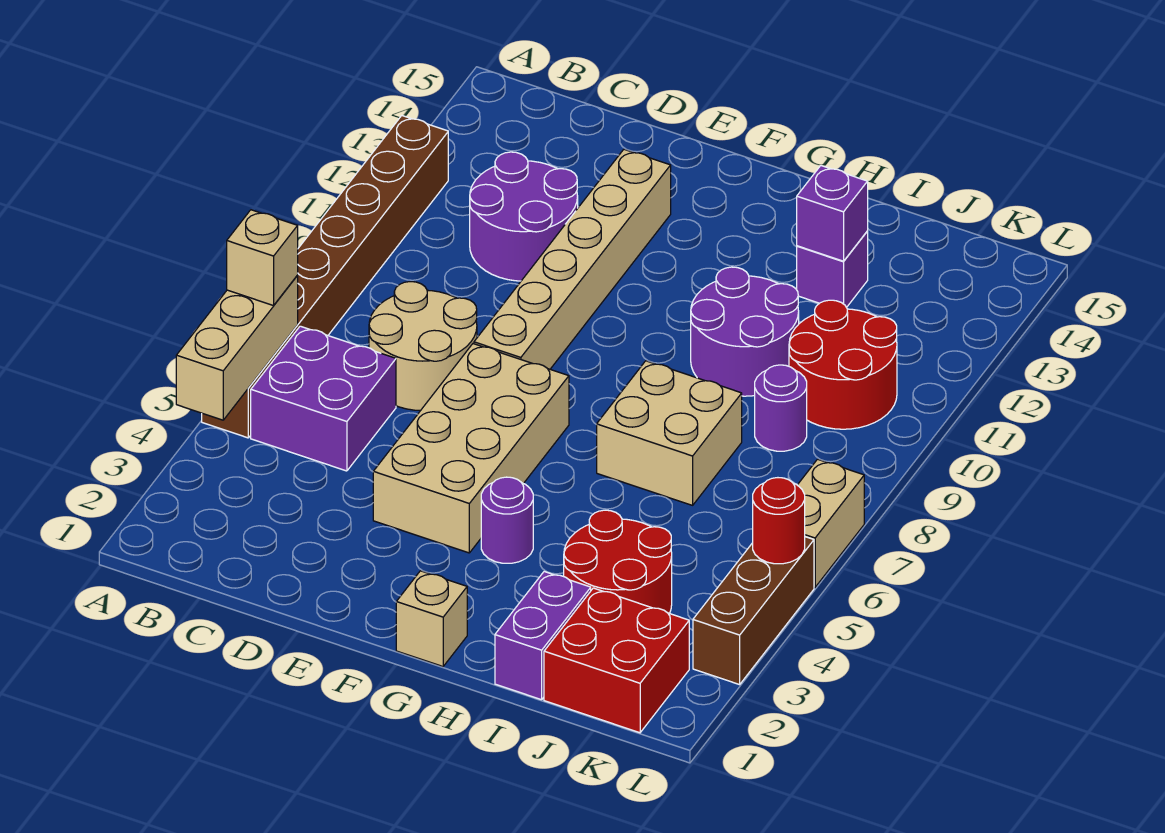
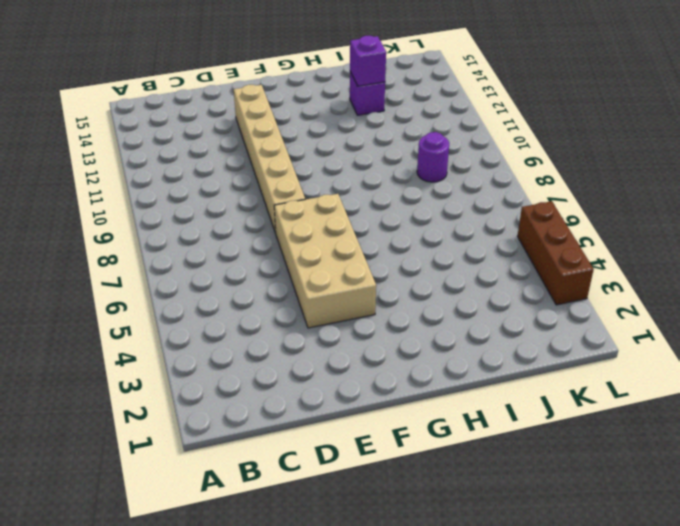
none -> brown 1x8 brick [202,116,448,438]
none -> purple 2x2 brick [251,326,396,471]
none -> tan 2x2 round brick [369,282,477,411]

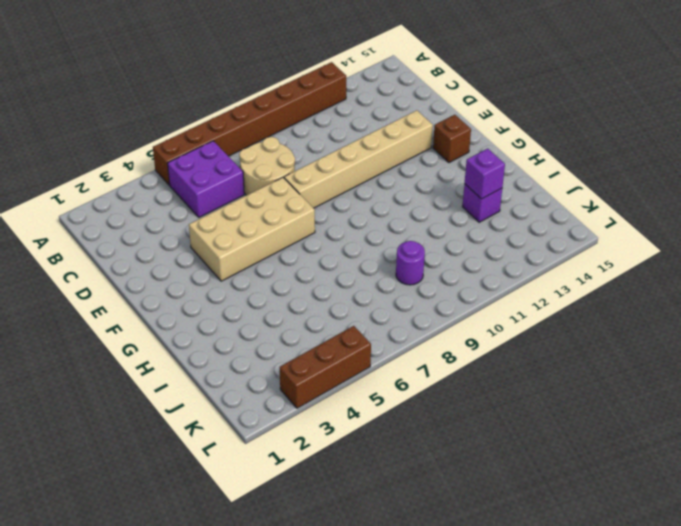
brown 1x1 brick [433,115,471,163] -> none
none -> purple 2x2 round brick [470,152,578,281]
none -> tan 1x1 brick [396,571,467,667]
none -> purple 1x1 round brick [481,477,533,563]

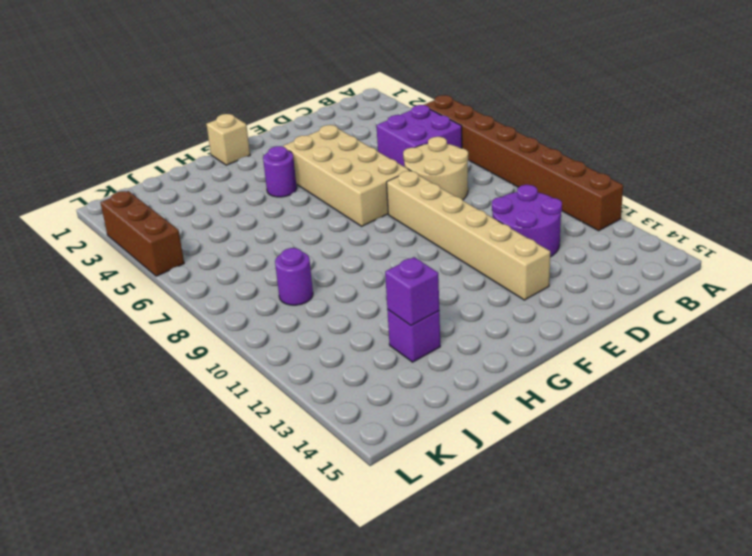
none -> tan 2x2 brick [597,361,742,505]
none -> purple 2x2 round brick [691,267,799,396]
none -> purple 1x2 brick [495,572,591,700]

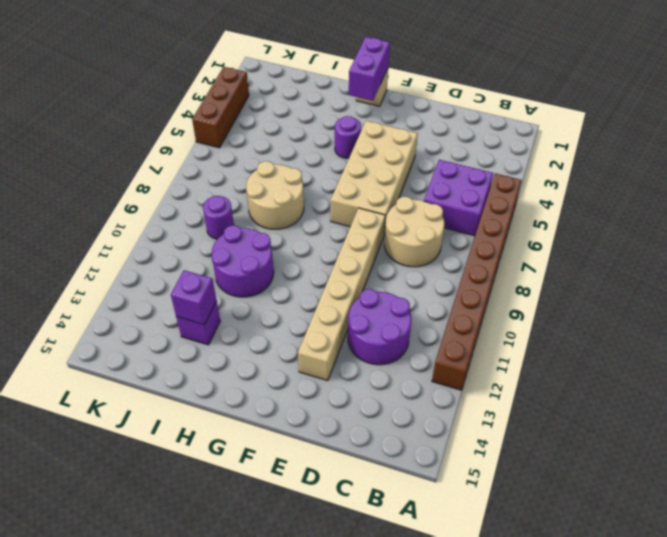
purple 1x2 brick [349,37,390,101] -> purple 1x2 brick moved to [495,572,591,700]
tan 2x2 round brick [246,161,304,229] -> tan 2x2 brick [597,361,742,505]
none -> red 2x2 round brick [564,510,672,613]
none -> red 2x2 brick [544,588,689,733]
none -> red 2x2 round brick [789,300,897,429]

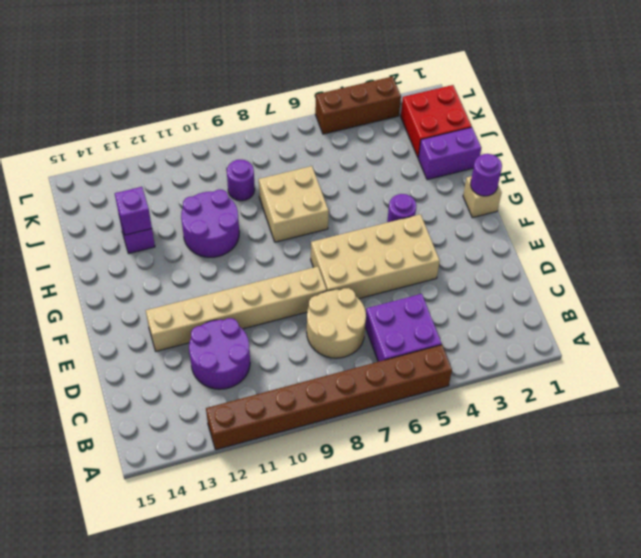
purple 1x1 round brick [471,154,502,196] -> none
none -> red 2x2 round brick [564,510,672,613]
none -> red 2x2 round brick [789,300,897,429]
none -> tan 1x2 brick [798,459,864,587]

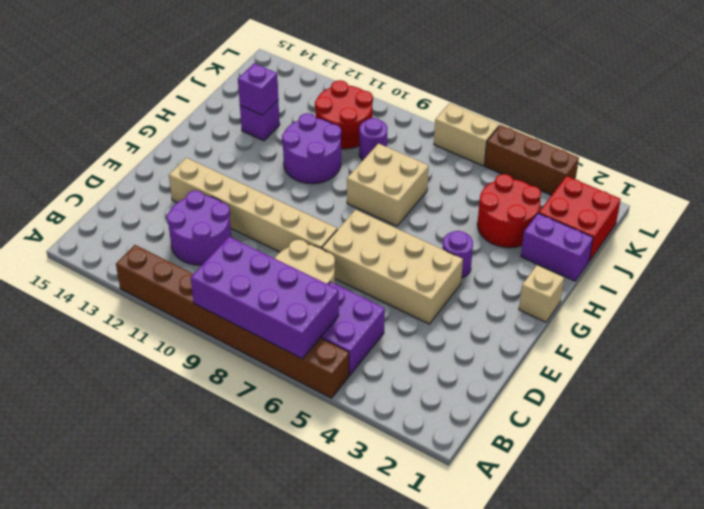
purple 2x4 brick [191,237,339,359] -> tan 1x3 brick [176,276,298,420]
none -> red 1x1 round brick [753,478,805,564]
none -> tan 1x1 brick [227,210,298,306]

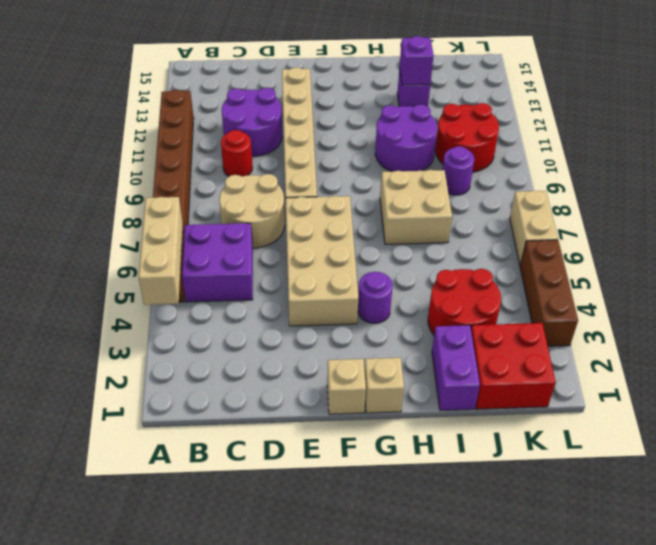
red 1x1 round brick [221,130,253,177] -> red 1x1 round brick moved to [753,478,805,564]
tan 1x1 brick [327,359,366,414] -> tan 1x1 brick moved to [227,210,298,306]

